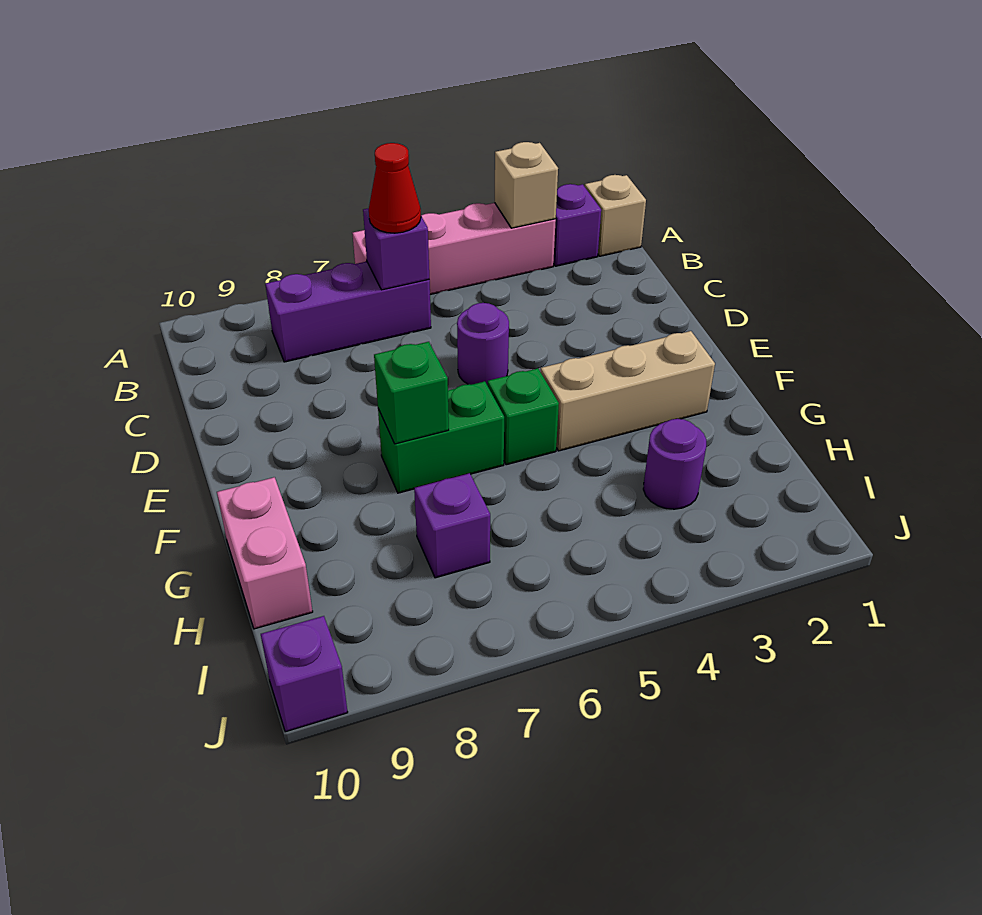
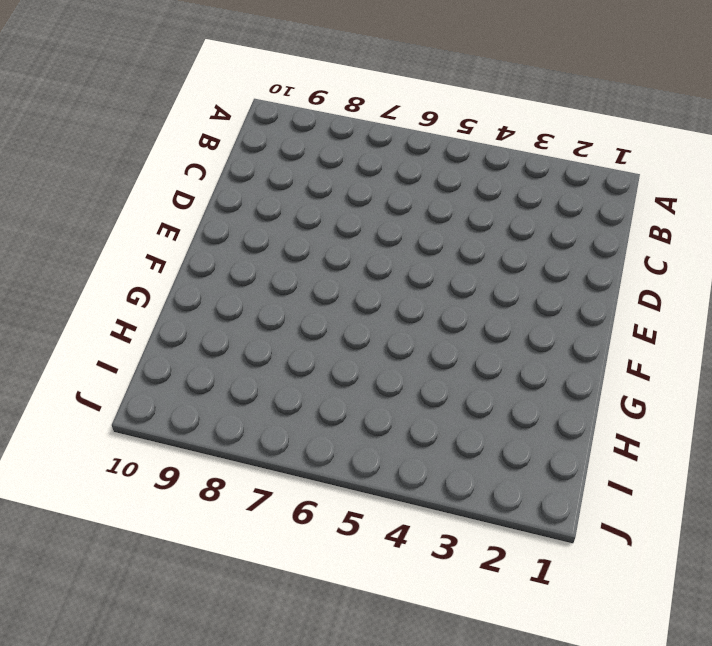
none -> tan 1x1 brick [585,175,646,256]
none -> purple 1x1 brick [553,184,601,266]
none -> pink 1x4 brick [352,203,556,295]

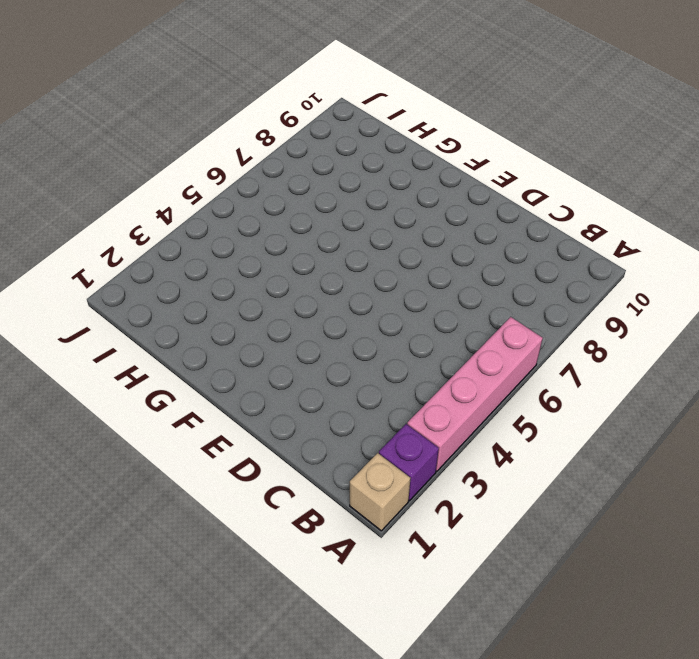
none -> purple 1x3 brick [265,261,431,362]
none -> purple 1x1 round brick [457,303,509,386]
none -> tan 1x3 brick [541,331,715,451]

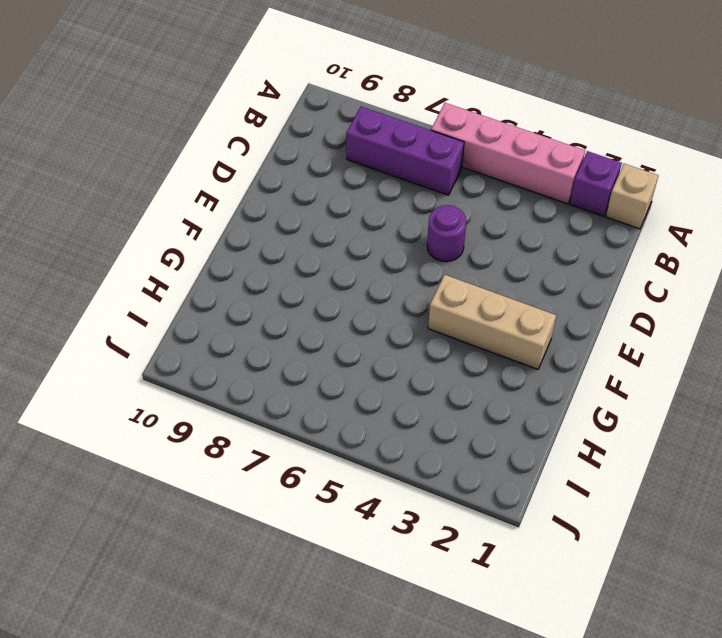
none -> green 1x1 brick [488,368,559,465]
none -> green 1x2 brick [378,381,504,493]
none -> pink 1x2 brick [217,477,313,629]

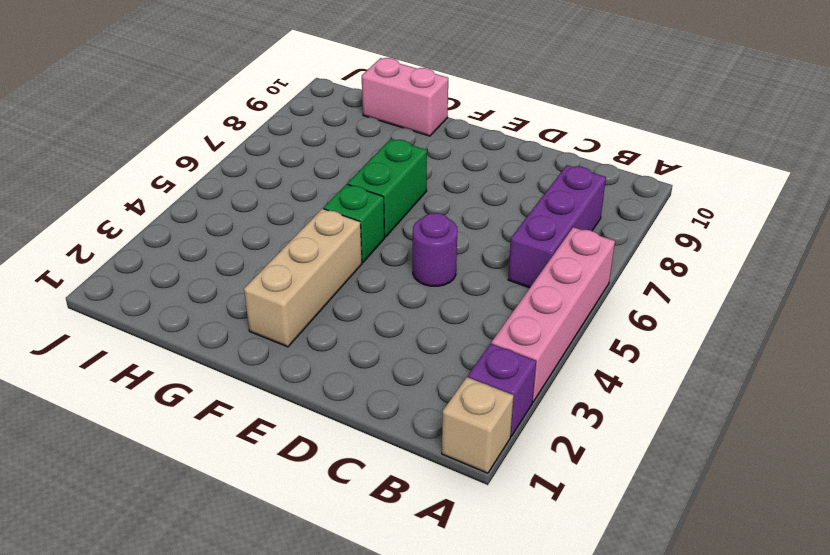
none -> purple 1x1 round brick [643,419,706,509]
none -> purple 1x1 brick [414,473,490,578]
none -> purple 1x1 brick [261,616,348,732]

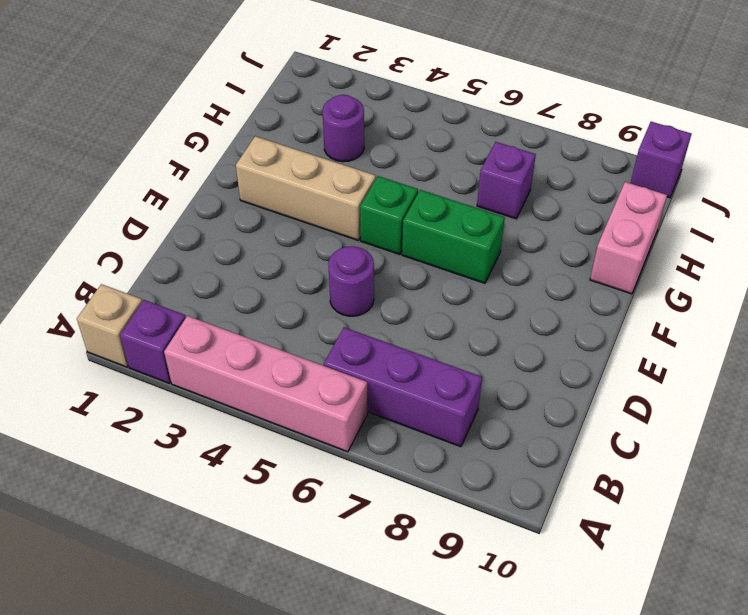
none -> tan 1x1 brick [495,142,558,228]
none -> purple 1x1 brick [363,208,429,290]
none -> green 1x1 brick [374,342,449,444]

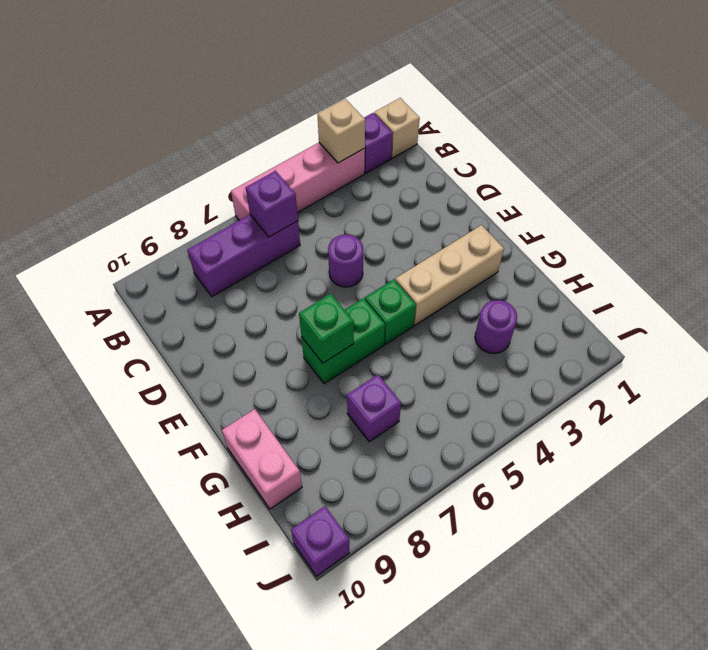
none -> red 1x1 cone [369,143,421,233]

